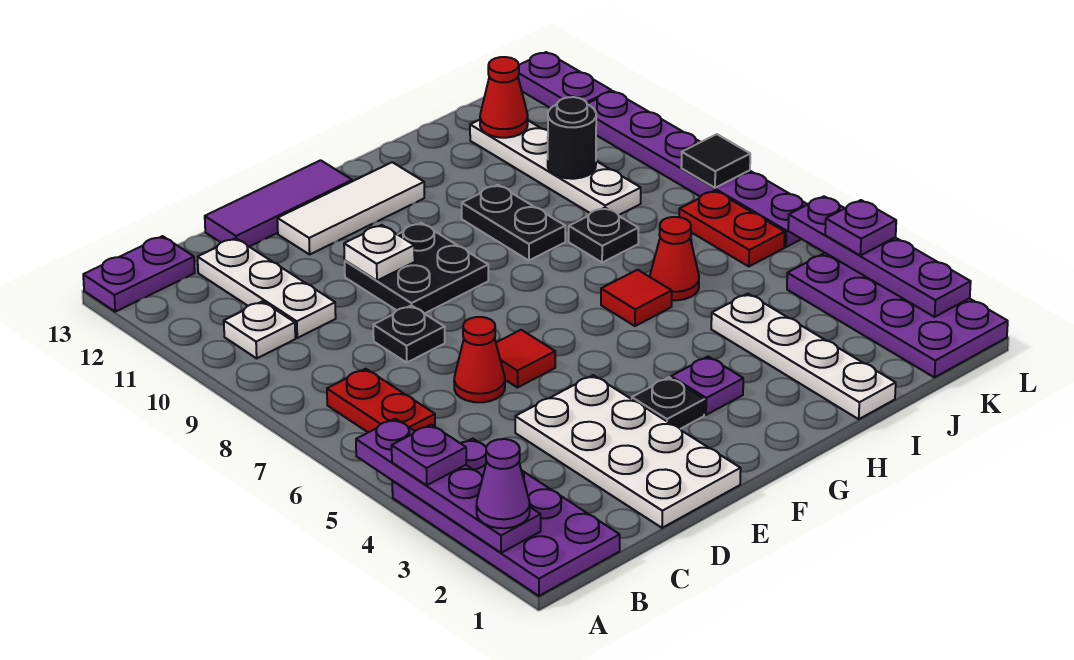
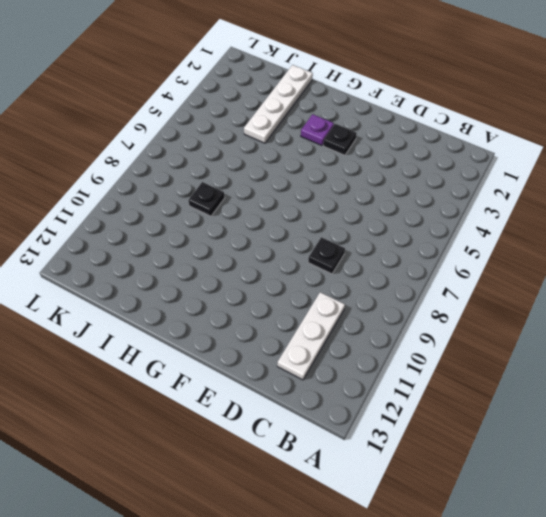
none -> purple 2x4 plate [392,439,620,596]
none -> purple 1x2 plate [83,236,195,312]
none -> red 1x2 plate [327,369,435,432]
none -> white 1x1 plate [224,301,295,358]

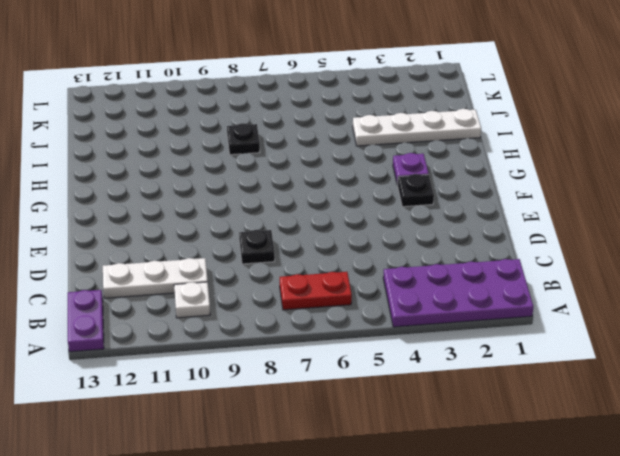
none -> white 2x4 plate [515,375,741,528]
none -> red 1x1 cone [454,317,505,402]
none -> purple 1x3 tile [205,160,352,247]
none -> red 1x1 tile [496,330,555,388]

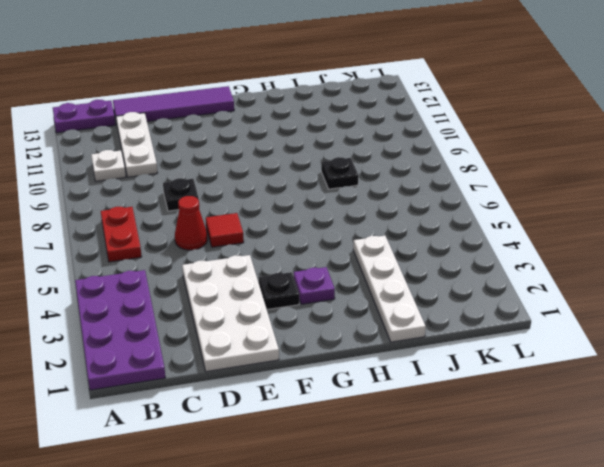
purple 1x4 tile [113,86,234,123] -> purple 1x3 tile [205,160,352,247]
none -> black 2x2 plate [345,223,488,314]
none -> white 1x3 tile [277,162,424,254]
none -> red 1x1 tile [601,270,672,326]
none -> black 1x2 plate [462,185,565,261]

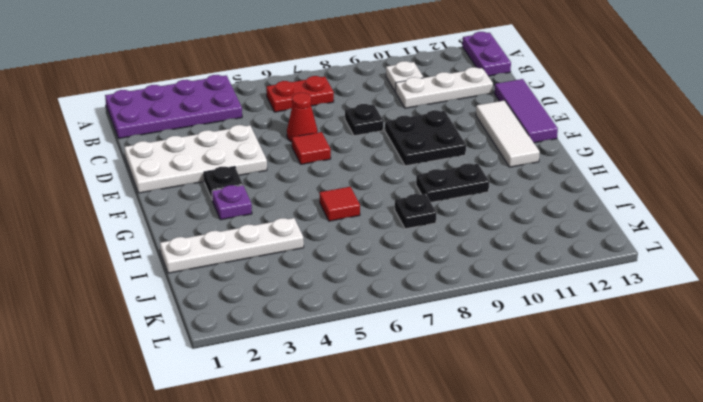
none -> red 1x1 cone [650,217,699,300]
none -> white 1x4 plate [470,120,641,215]
none -> purple 2x4 plate [787,253,1008,377]
none -> red 1x2 plate [679,191,785,267]

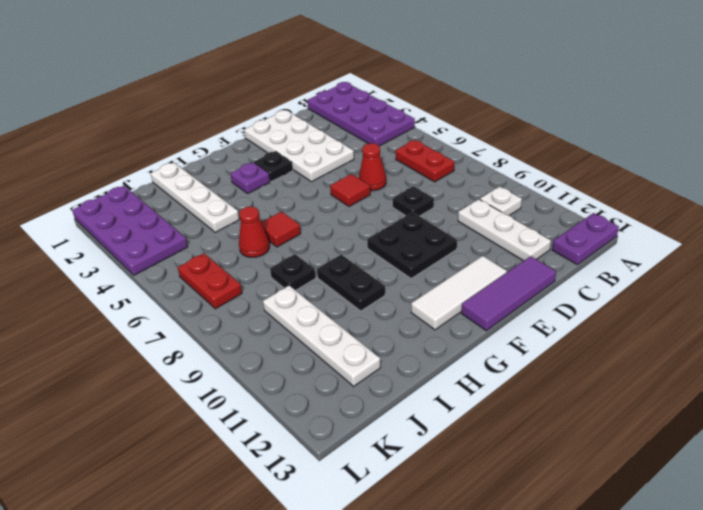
none -> purple 1x6 plate [587,91,808,247]
none -> purple 1x2 plate [518,52,611,108]
none -> purple 1x4 plate [356,419,541,553]
none -> white 1x1 plate [344,225,415,281]

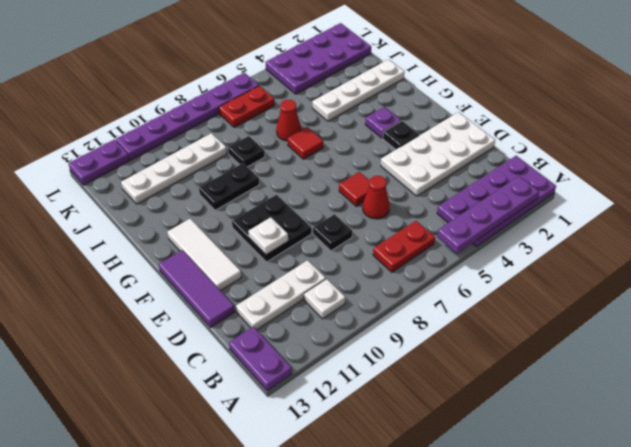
none -> black 1x1 round brick [548,97,596,179]
none -> red 1x1 cone [480,57,528,138]
none -> purple 1x4 plate [788,196,971,317]
none -> black 1x1 tile [681,134,750,188]

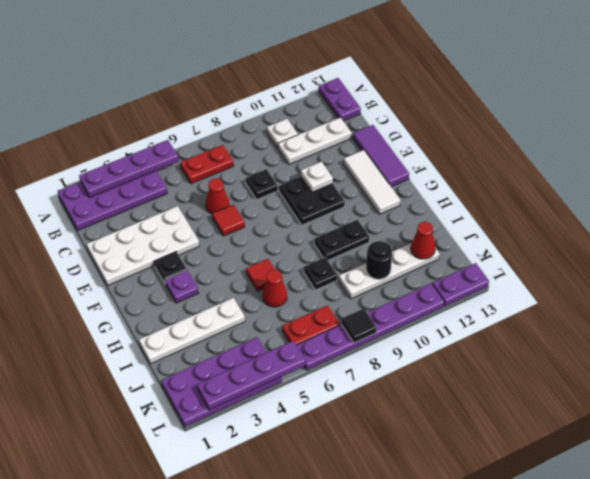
none -> purple 1x1 cone [476,439,530,528]
none -> purple 1x1 plate [392,425,466,485]
none -> purple 1x1 plate [825,200,896,256]

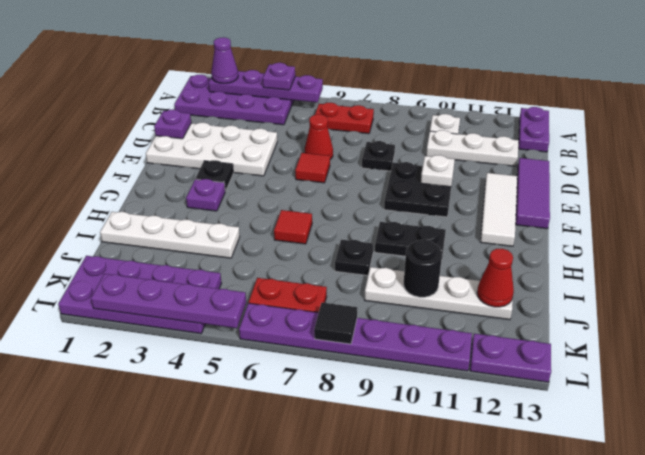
purple 1x1 plate [154,110,191,139] -> purple 1x1 plate moved to [825,200,896,256]
none -> red 1x1 cone [650,217,699,300]

